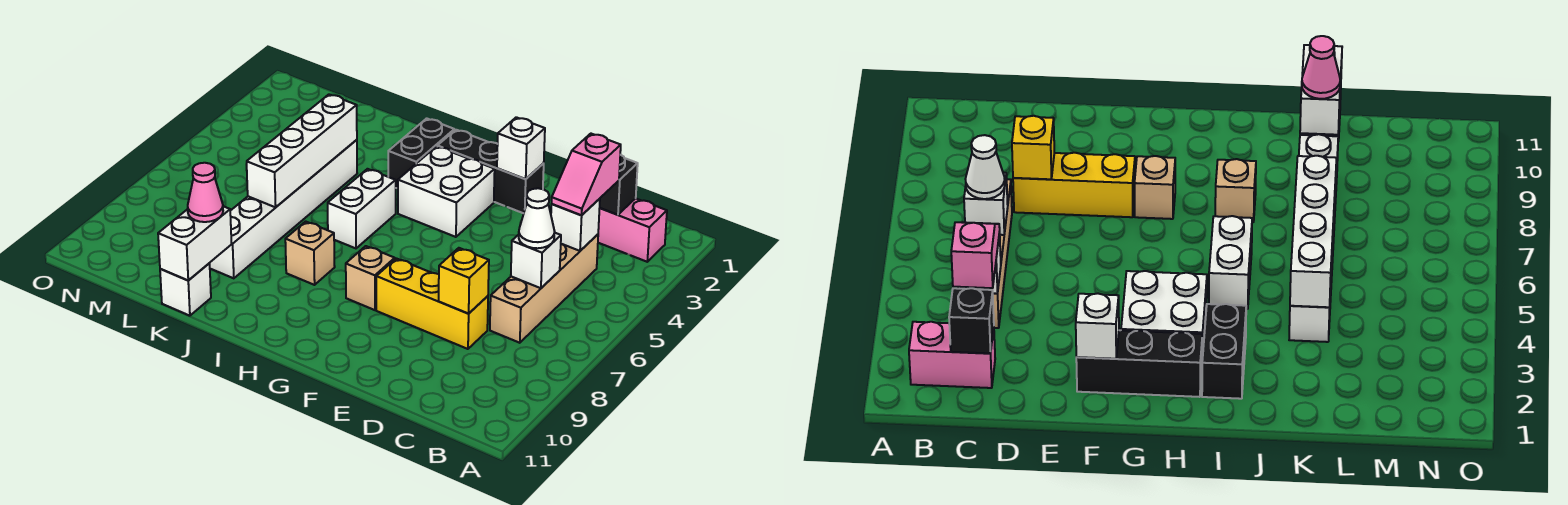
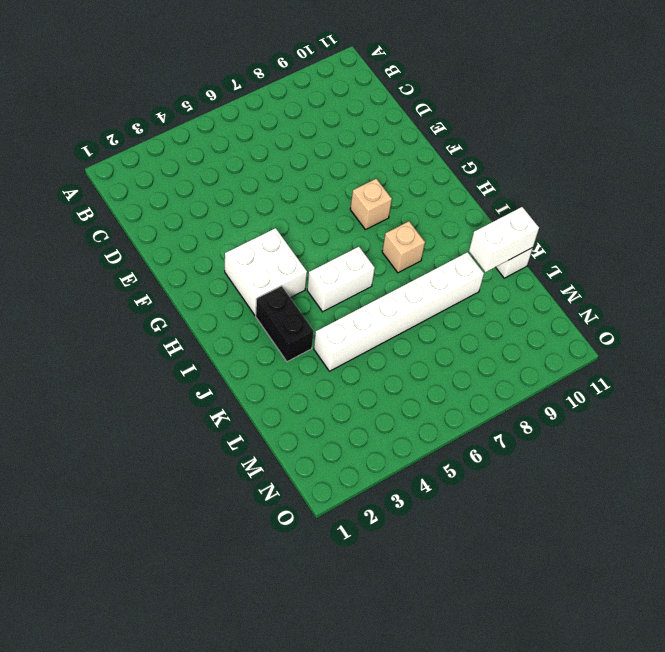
black 1x2 brick [256,286,314,362] -> black 1x2 brick turned to [388,118,454,189]
none -> pink 1x2 brick [598,198,667,262]
none -> tan 1x4 brick [490,235,598,343]
none -> yellow 1x3 brick [376,258,488,349]

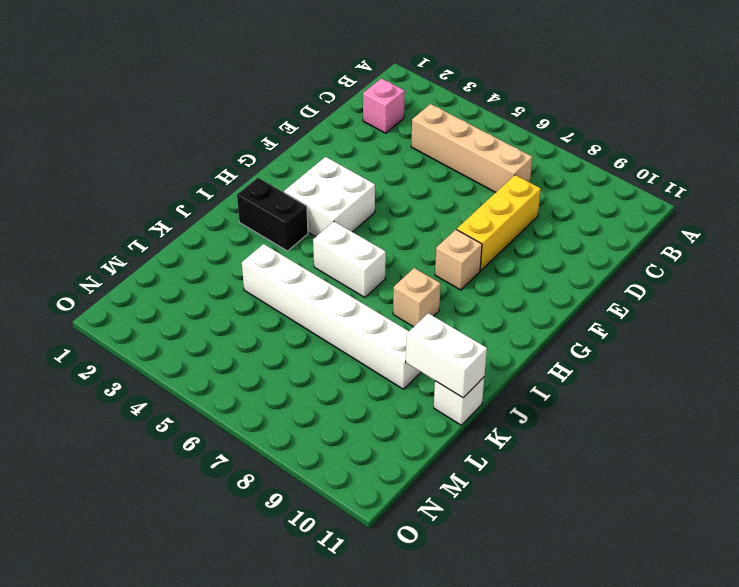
pink 1x1 brick [363,78,405,133] -> pink 1x2 brick [598,198,667,262]
none -> black 1x3 brick [437,130,544,213]
none -> black 1x1 brick [600,155,638,215]
none -> white 1x1 brick [551,199,600,251]

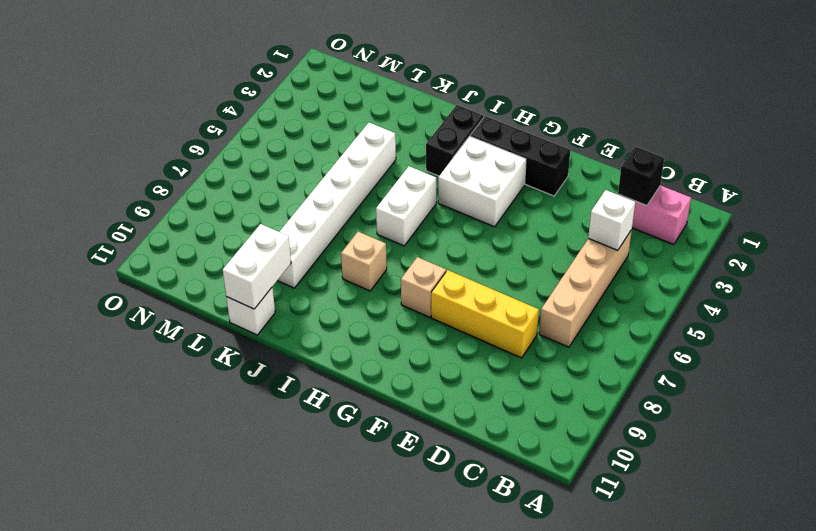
none -> white 1x1 brick [511,232,561,288]
none -> yellow 1x1 brick [439,248,489,314]
none -> white 1x1 brick [497,117,545,179]

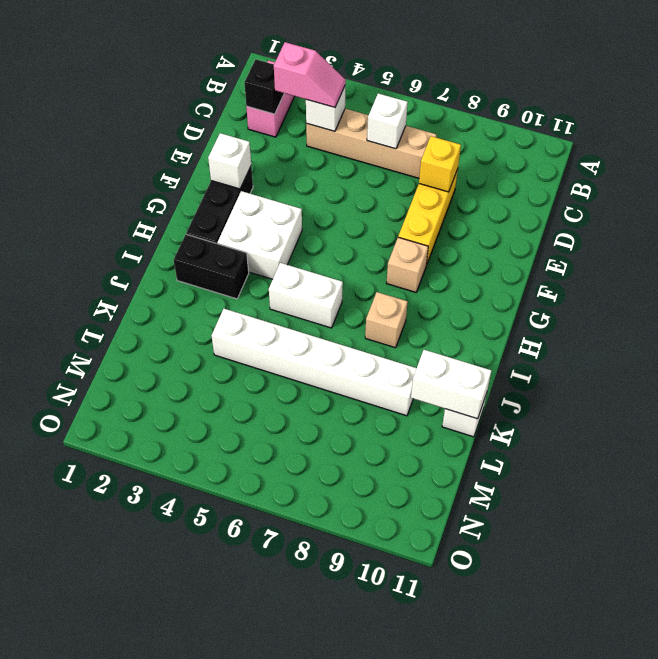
none -> white 1x4 brick [246,94,357,207]
none -> white 1x1 cone [519,188,555,248]
none -> pink 1x1 cone [188,163,223,222]

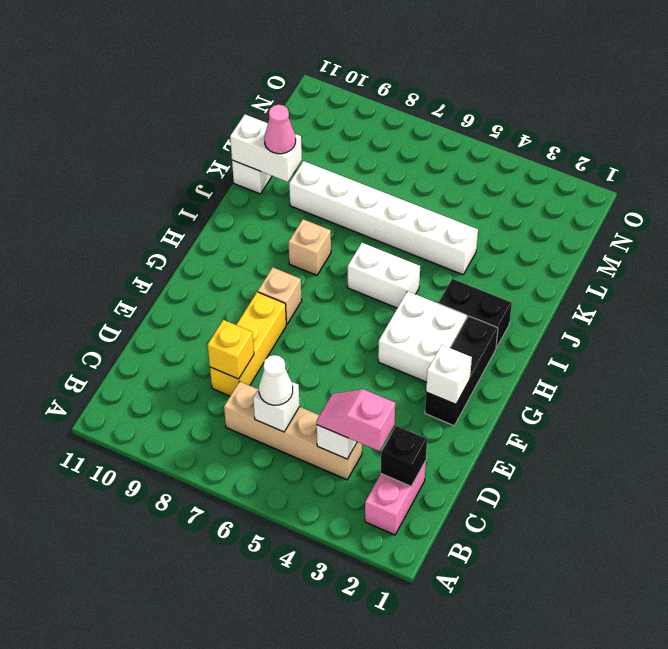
none -> white 1x4 brick [246,94,357,207]

